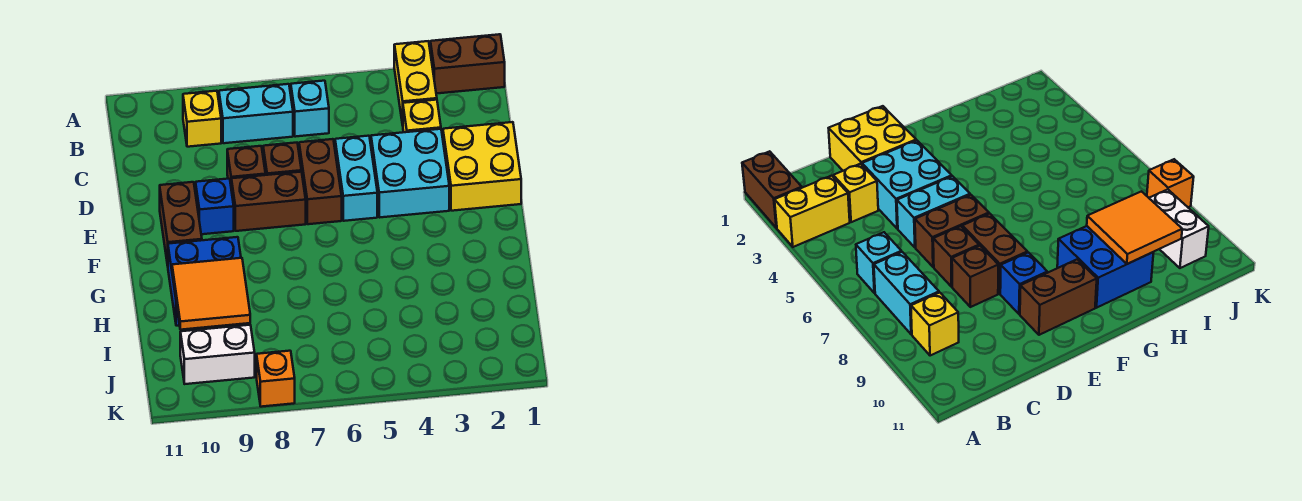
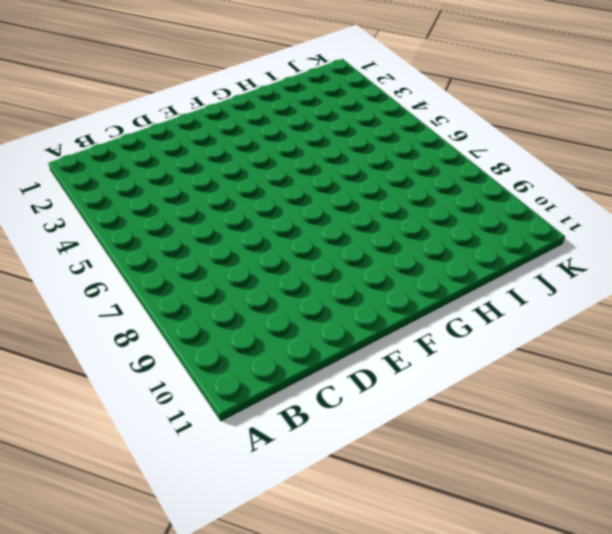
none -> brown 1x2 brick [430,34,505,94]
none -> yellow 1x2 brick [394,41,437,125]
none -> cyan 1x1 brick [291,81,329,137]

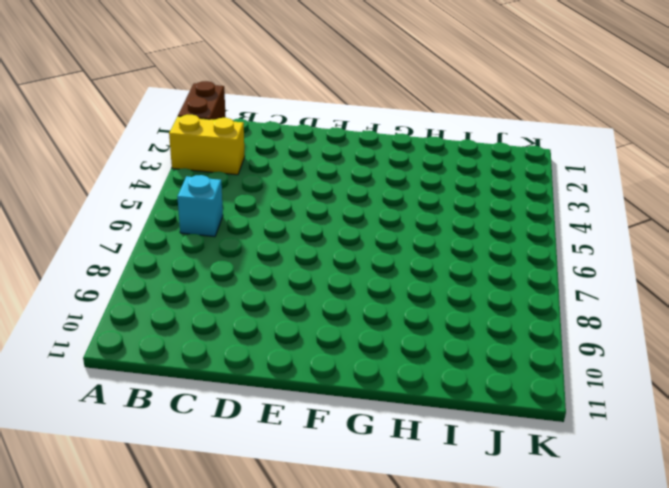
none -> cyan 1x2 brick [219,84,293,143]
none -> yellow 1x1 brick [183,91,221,147]
none -> yellow 1x1 brick [403,100,441,132]

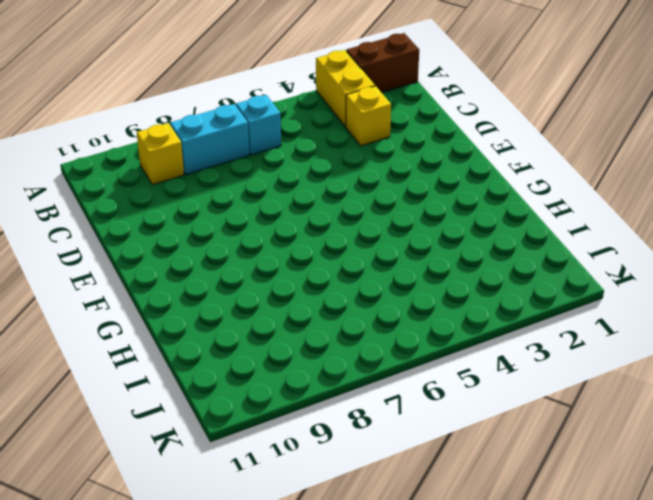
none -> yellow 2x2 brick [443,122,521,211]
none -> cyan 2x2 brick [371,129,449,218]
none -> cyan 1x2 brick [335,136,377,221]

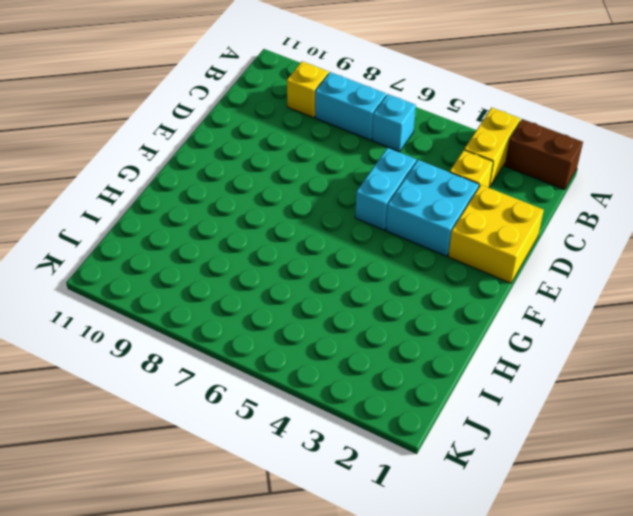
none -> brown 1x2 brick [299,139,342,224]
none -> brown 1x1 brick [263,143,301,175]
none -> brown 1x1 brick [227,146,265,184]

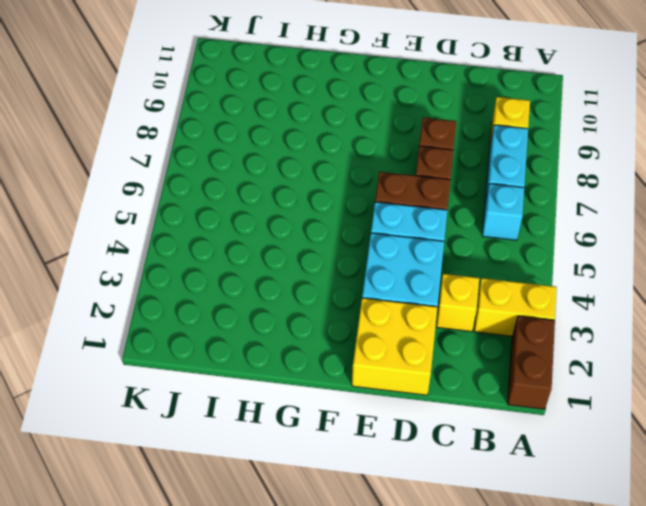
none -> brown 1x2 brick [231,172,306,231]
none -> blue 1x1 brick [196,179,234,234]
none -> brown 1x2 brick [160,182,202,265]

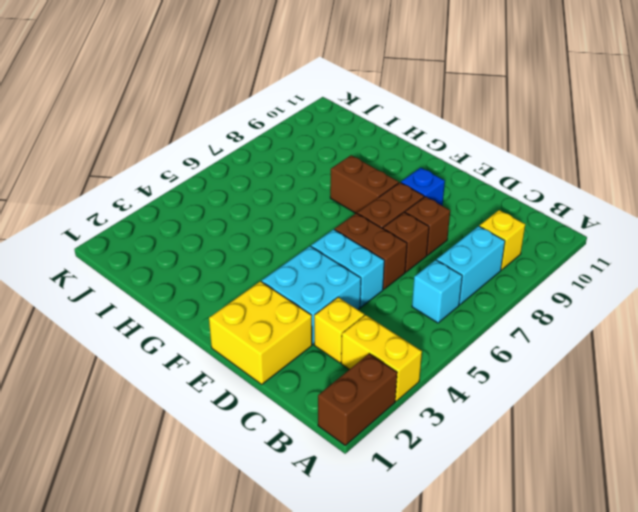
brown 1x2 brick [330,155,399,213] -> brown 1x2 brick moved to [160,182,202,265]
none -> blue 2x2 brick [168,237,241,326]
none -> white 1x2 brick [180,325,255,384]
none -> orange 1x1 brick [257,351,295,407]

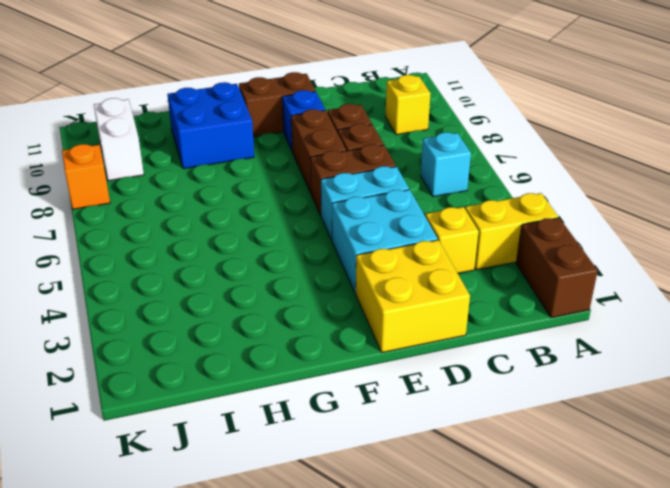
none -> cyan 1x2 brick [219,84,293,143]
none -> orange 2x2 tile [172,258,250,330]

